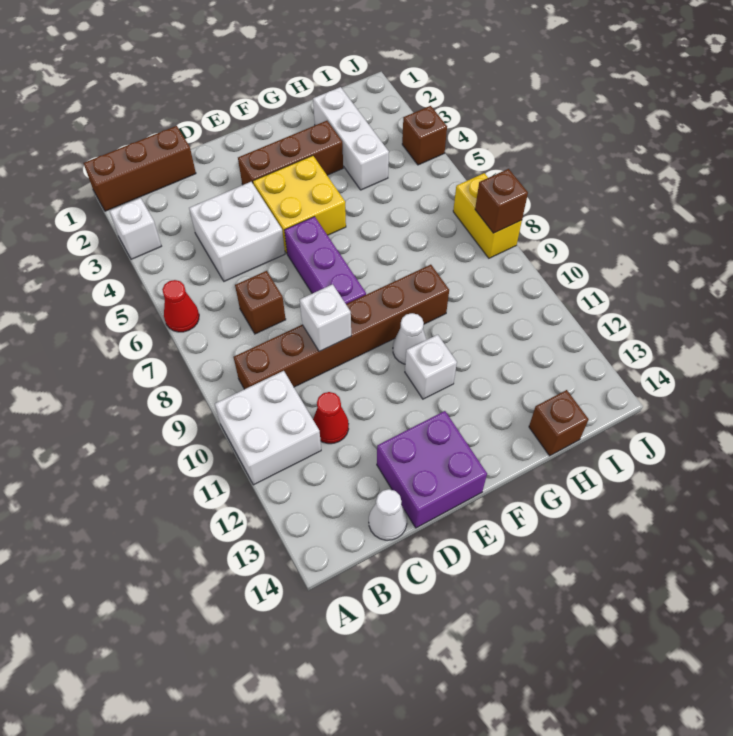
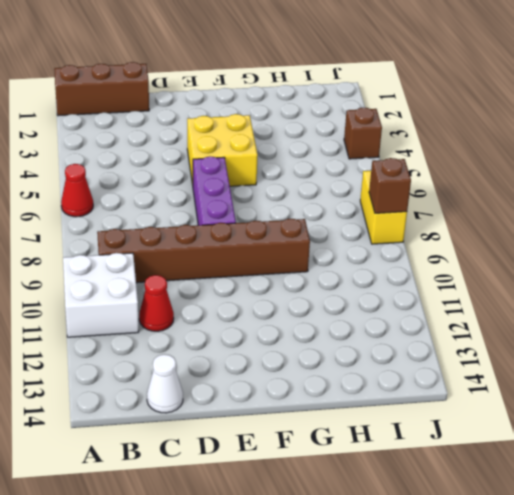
none -> white 1x1 brick [110,198,161,259]
none -> white 2x2 brick [189,182,285,281]
none -> brown 1x1 brick [235,271,286,334]

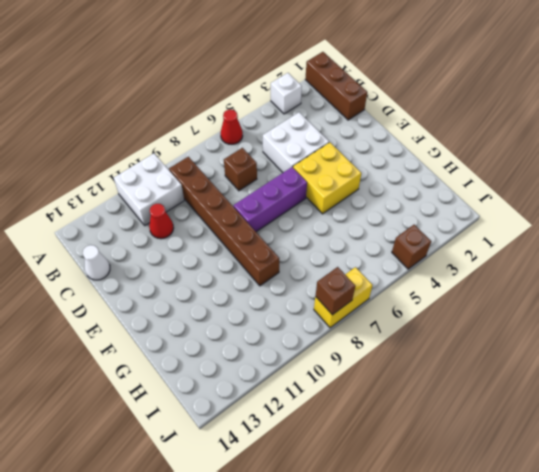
none -> purple 2x2 brick [377,411,487,528]
none -> brown 1x3 brick [238,121,343,185]
none -> white 1x1 cone [393,313,426,364]

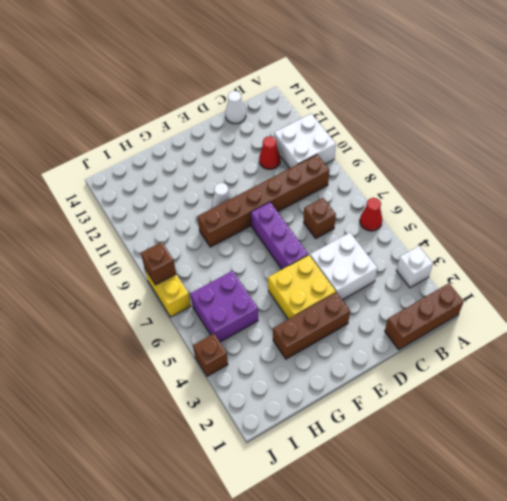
purple 2x2 brick [190,271,258,342] -> purple 2x2 brick moved to [377,411,487,528]
none -> white 1x1 brick [405,335,457,399]
none -> white 1x3 brick [313,87,389,190]
none -> brown 1x1 brick [529,390,589,456]

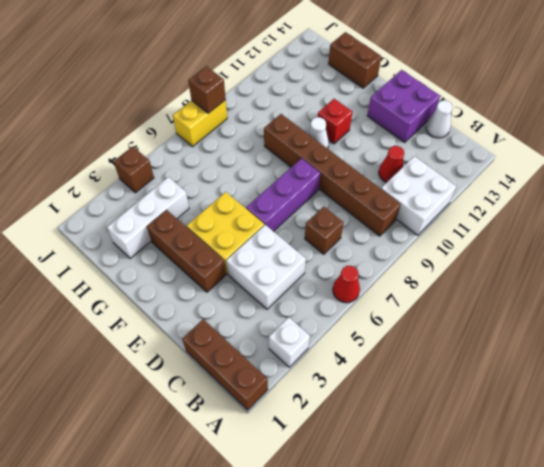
red 1x1 brick [318,99,352,144] -> white 1x1 brick [405,335,457,399]
brown 1x2 brick [328,32,381,88] -> brown 1x1 brick [529,390,589,456]
none -> white 1x1 brick [300,284,351,352]

